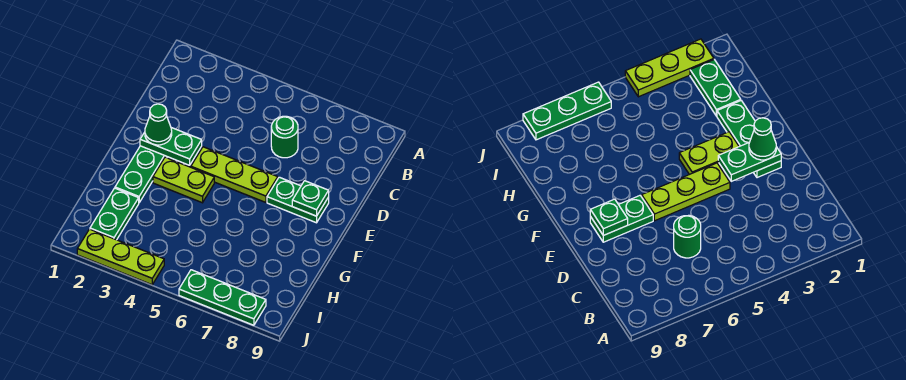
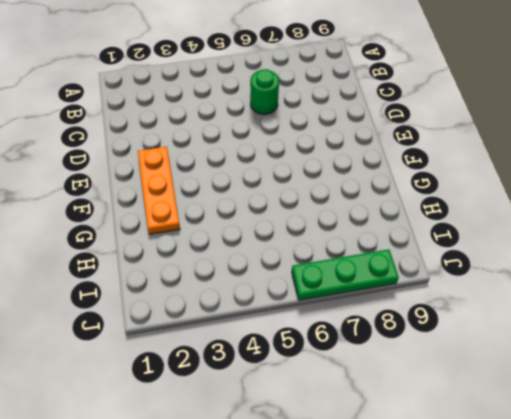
orange 1x3 plate [138,147,180,234] -> green 1x3 plate [115,146,167,202]
none -> lime 1x3 plate [191,147,278,202]
none -> green 1x2 plate [267,177,329,223]

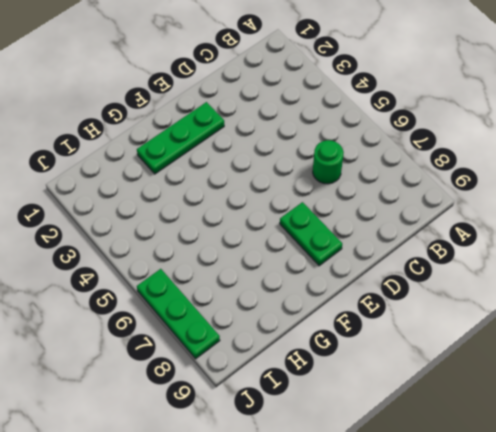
none -> lime 1x3 plate [191,147,278,202]
none -> lime 1x2 plate [153,157,214,203]

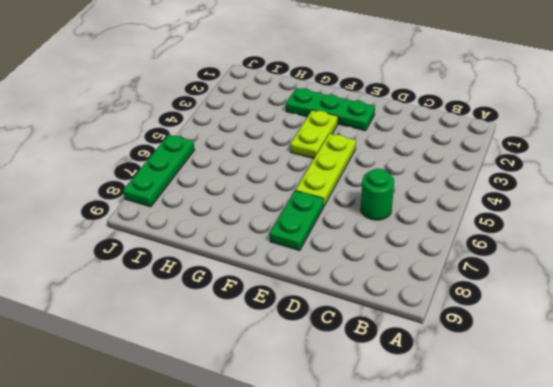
none -> green 1x2 plate [90,188,139,240]
none -> lime 1x3 plate [77,229,164,285]

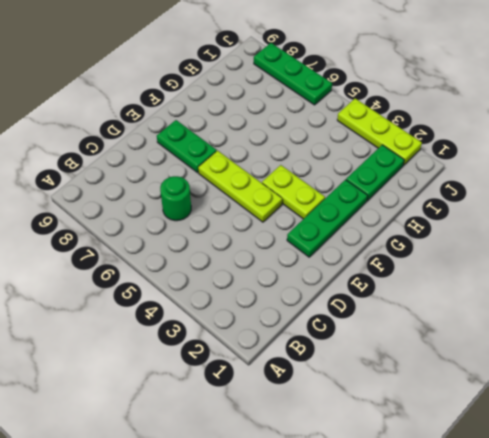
none -> green 1x2 plate [140,128,202,165]
none -> green 1x1 plate [292,181,329,216]

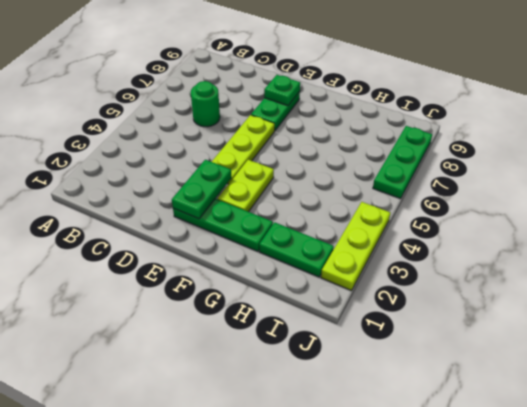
none -> green 1x1 cone [145,104,172,145]

